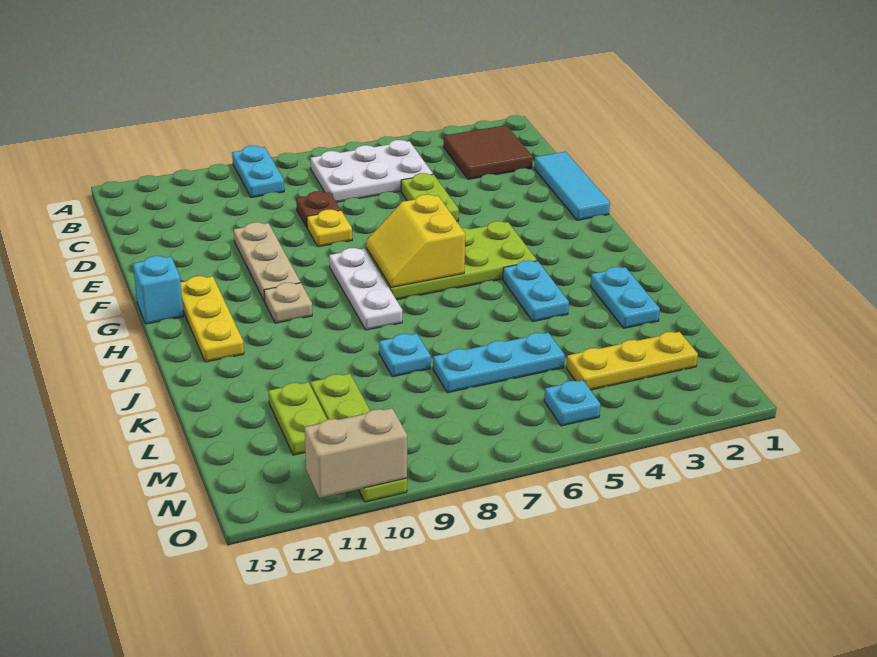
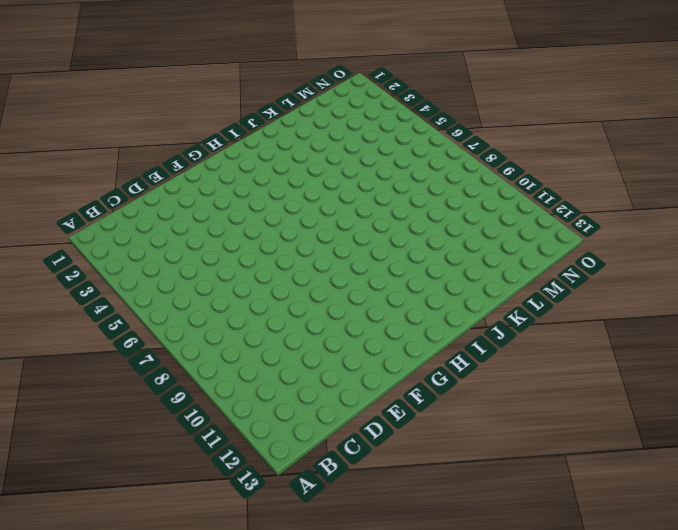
none -> cyan 1x2 plate [232,146,284,198]
none -> brown 2x2 tile [444,125,533,179]
none -> white 2x3 plate [310,140,433,202]

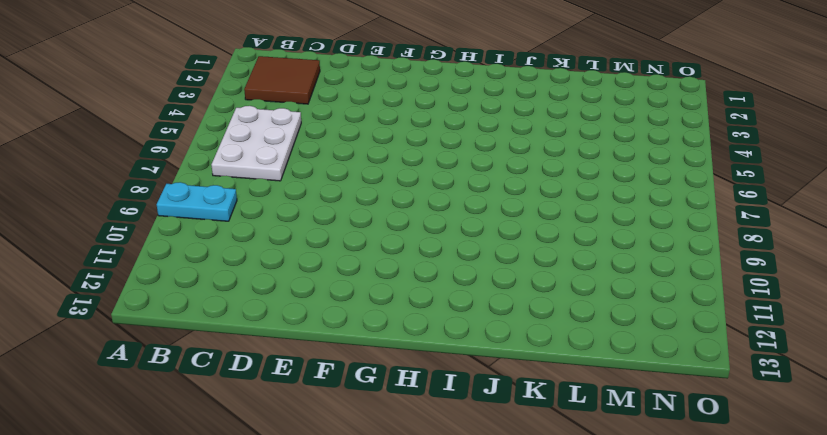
none -> cyan 1x3 tile [534,152,610,220]
none -> lime 1x2 plate [401,173,459,221]
none -> brown 1x1 plate [296,191,341,227]

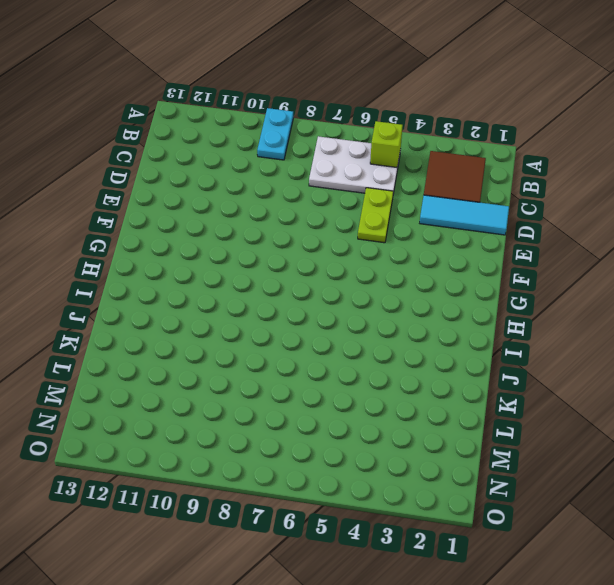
lime 1x1 brick [370,121,403,167] -> none
cyan 1x3 tile [420,195,509,235] -> cyan 1x3 tile turned to [534,152,610,220]
none -> brown 1x1 plate [296,191,341,227]
none -> yellow 1x1 plate [307,209,352,247]
none -> tan 1x3 plate [234,222,301,301]

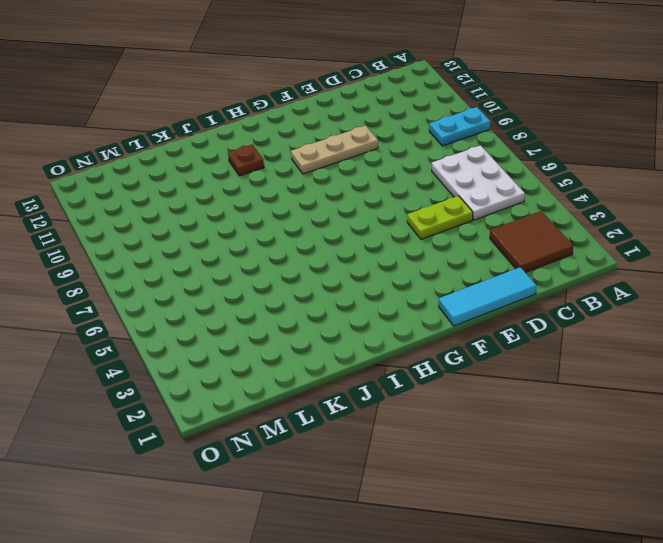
brown 1x1 plate [228,145,264,176] -> brown 1x1 plate moved to [296,191,341,227]
none -> yellow 1x1 plate [307,209,352,247]
none -> lime 2x4 plate [366,221,537,300]
none -> white 1x3 plate [329,248,402,330]

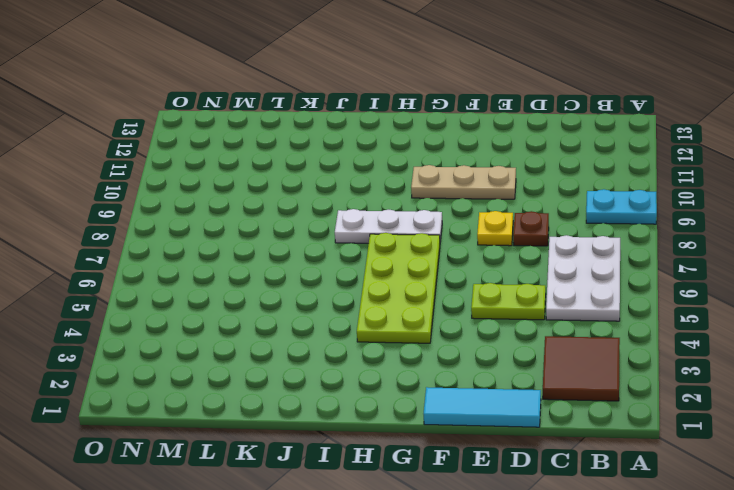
none -> yellow 1x3 plate [181,276,244,362]
none -> cyan 1x1 brick [133,256,184,324]
none -> tan 1x1 plate [264,283,312,323]

